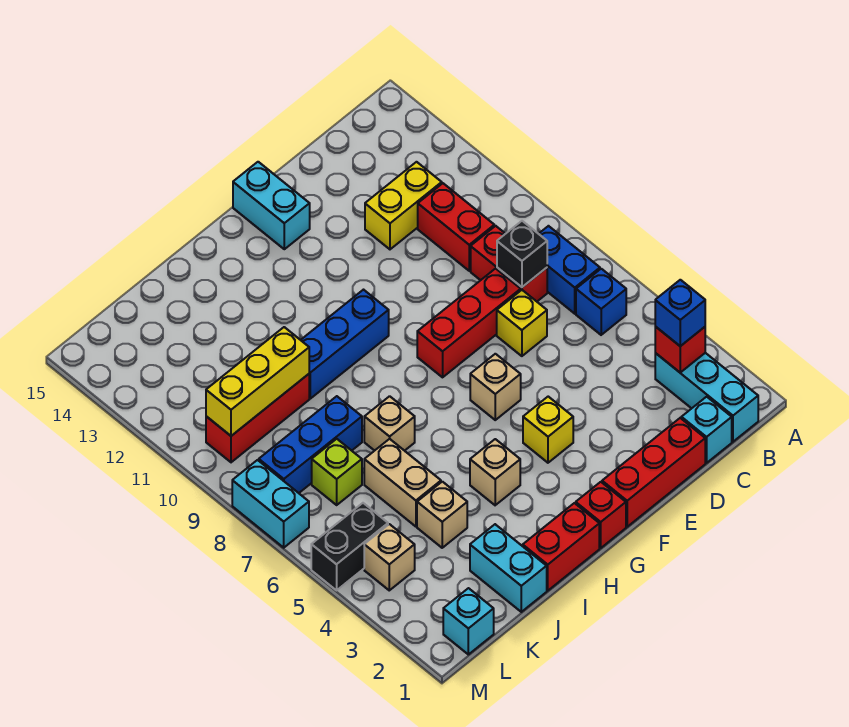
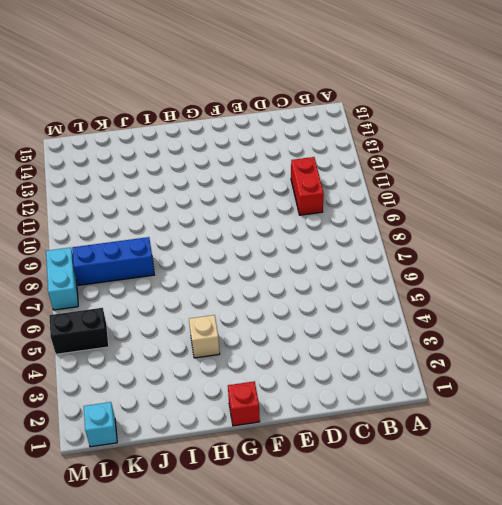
none -> cyan 1x3 brick [655,353,758,442]
none -> blue 1x1 brick [576,269,626,335]
none -> blue 1x2 brick [539,226,600,314]
none -> cyan 1x1 brick [681,397,732,463]

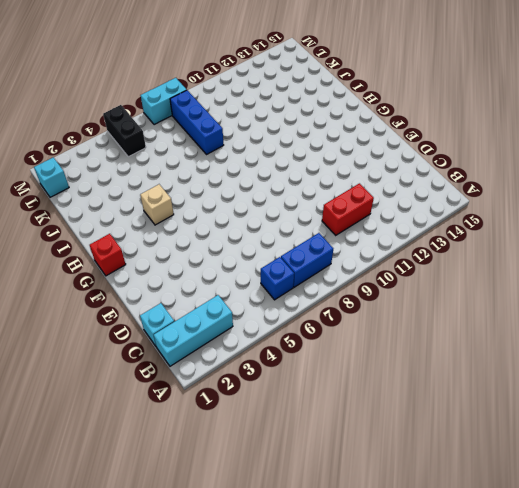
none -> red 1x2 brick [471,226,547,301]
none -> yellow 1x2 brick [365,162,442,249]
none -> red 1x3 brick [602,418,705,527]
none -> yellow 1x1 brick [497,290,547,356]

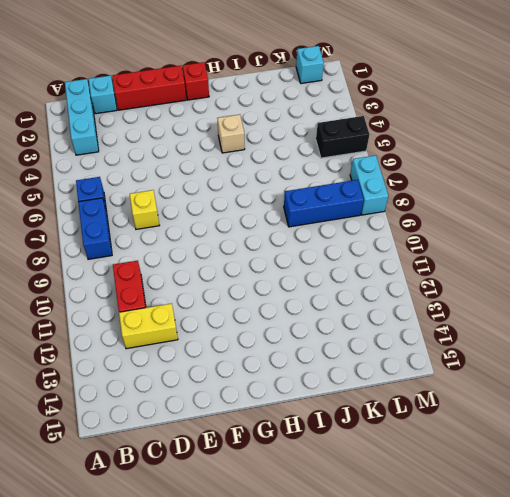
none -> red 1x2 brick [471,226,547,301]
none -> red 1x3 brick [417,269,521,377]
none -> yellow 1x1 brick [523,397,573,463]
none -> tan 1x1 brick [470,354,521,420]

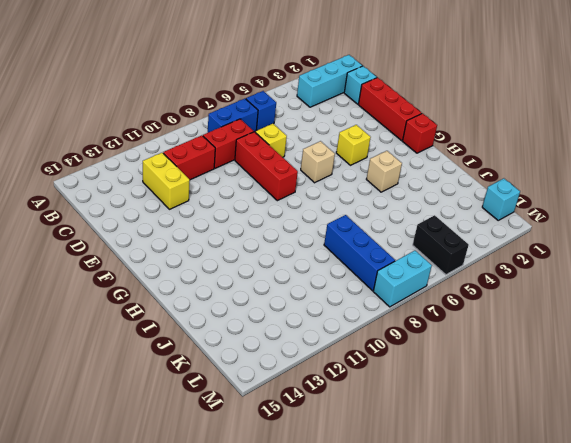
none -> cyan 1x2 brick [233,162,310,249]
none -> blue 1x3 brick [301,290,389,399]
none -> red 1x2 brick [523,503,599,591]
none -> tan 1x1 brick [364,396,415,451]

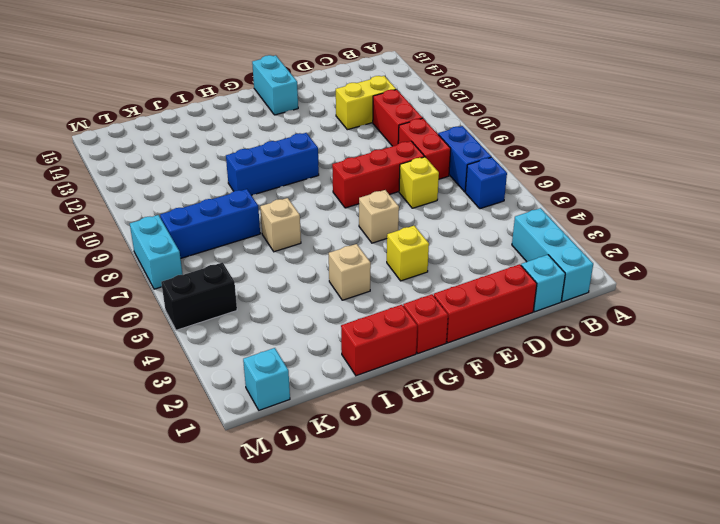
none -> cyan 1x2 brick [470,524,547,612]
none -> tan 1x1 brick [417,482,467,548]
none -> tan 1x2 brick [364,439,441,527]
none -> red 1x3 brick [206,374,309,462]

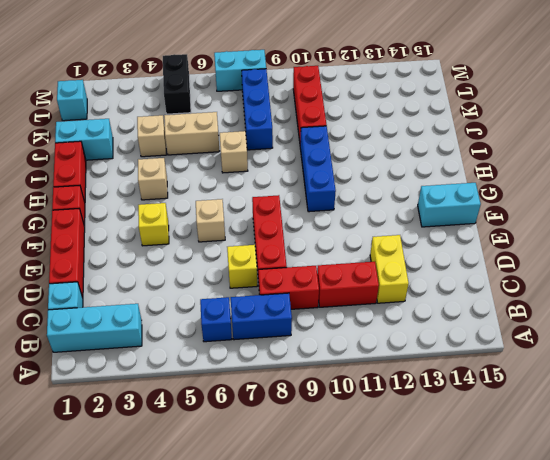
none -> lime 1x1 brick [312,439,362,505]
none -> tan 1x1 brick [364,524,415,590]
none -> red 1x1 brick [655,327,705,372]
none -> black 1x1 brick [497,221,547,287]

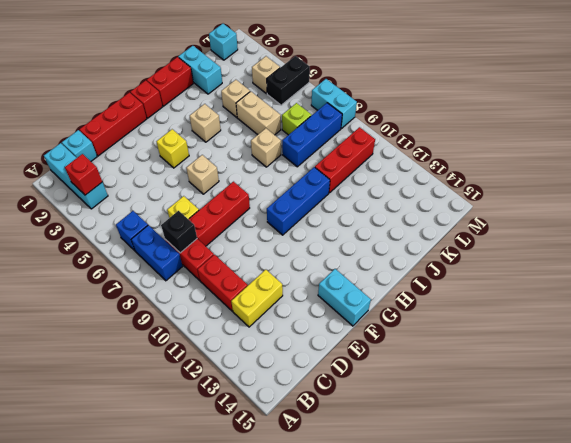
none -> yellow 1x3 brick [206,327,309,436]
none -> blue 1x1 brick [655,280,705,346]

